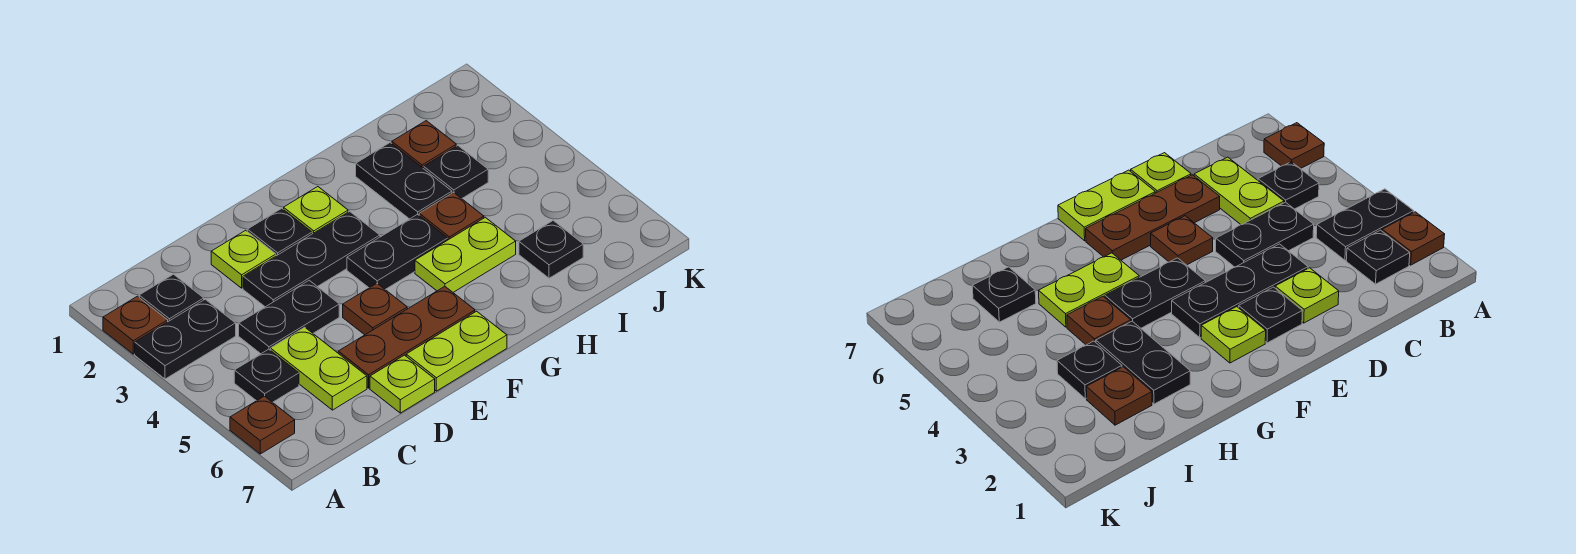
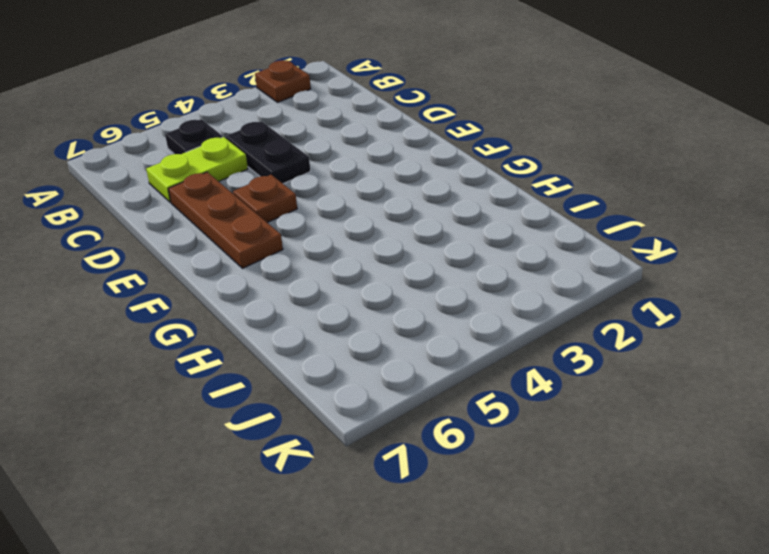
none -> black 1x2 plate [135,299,236,379]
none -> brown 1x1 plate [230,396,295,454]
none -> black 1x1 plate [139,274,204,322]

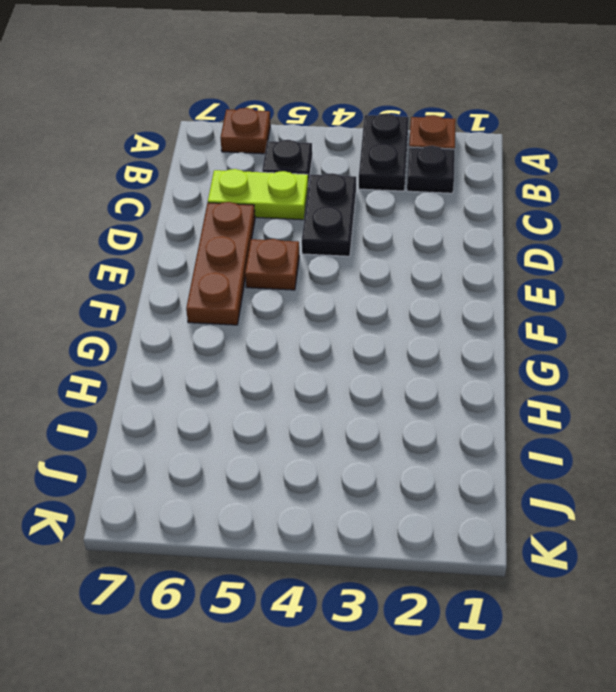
none -> lime 1x1 plate [211,230,276,288]
none -> black 1x3 plate [243,211,380,307]
none -> lime 1x1 plate [370,355,435,413]

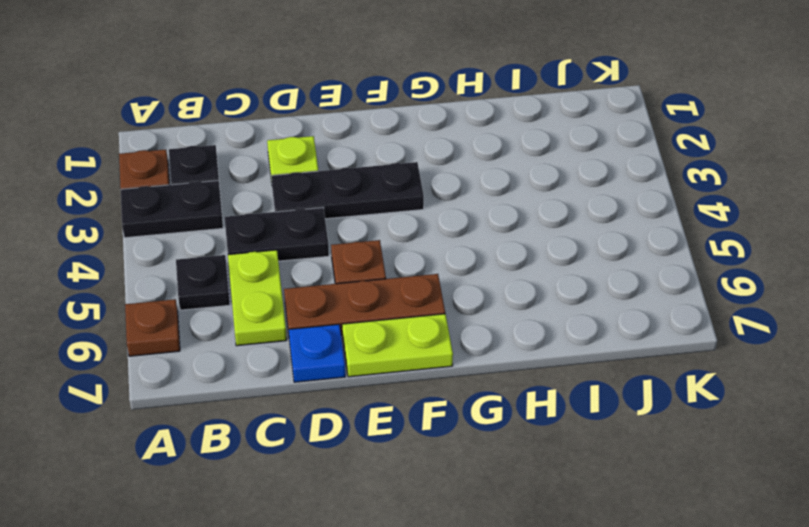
blue 1x1 plate [289,324,345,382] -> lime 1x1 plate [370,355,435,413]
none -> black 1x1 plate [247,208,312,256]
none -> lime 1x1 plate [284,187,348,234]
none -> black 1x2 plate [347,214,448,289]

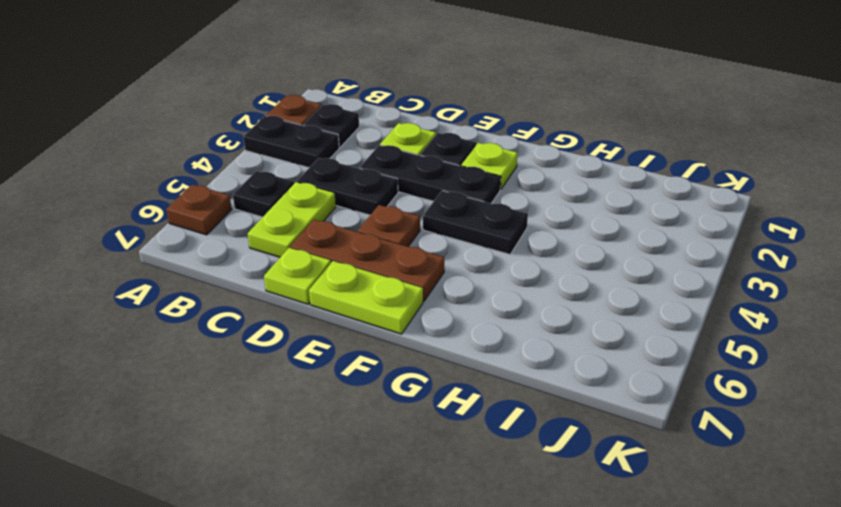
none -> lime 1x2 plate [415,217,516,292]
none -> black 1x2 plate [356,143,452,219]
none -> brown 1x1 plate [419,193,484,240]

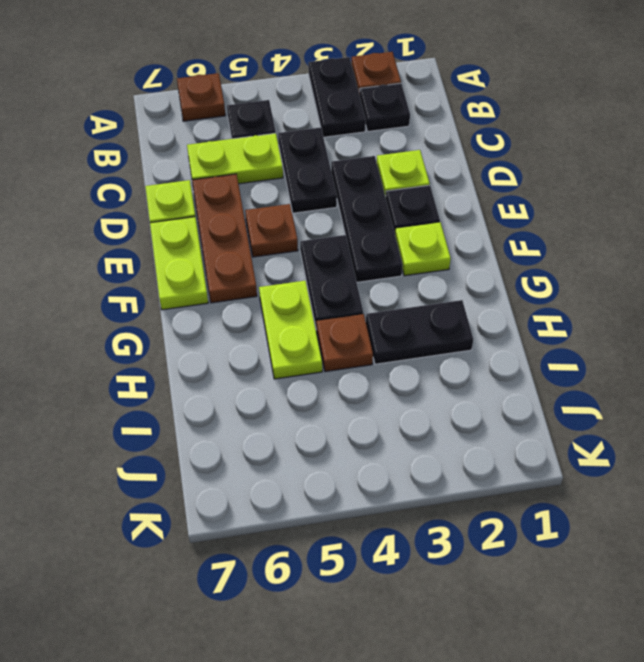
none -> brown 1x1 plate [392,121,456,169]
none -> black 1x1 plate [424,146,488,199]
none -> black 1x1 plate [519,221,583,278]

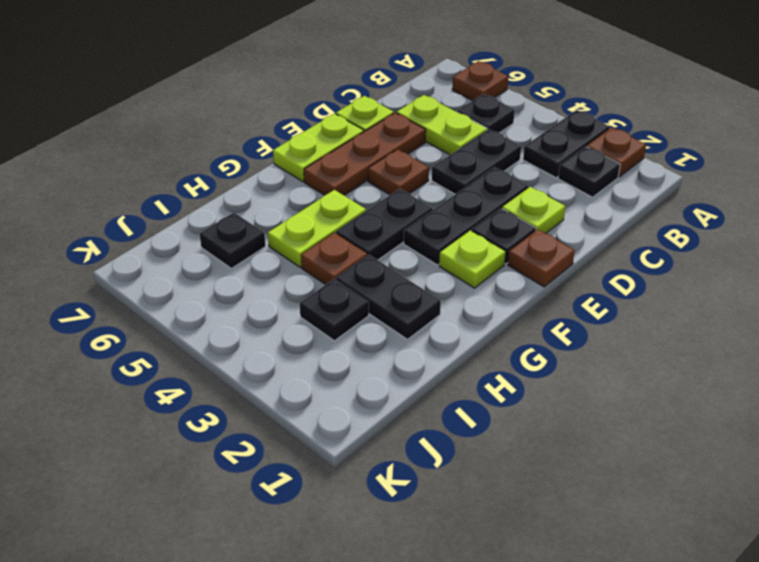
brown 1x1 plate [508,229,575,287] -> brown 1x1 plate moved to [392,121,456,169]

